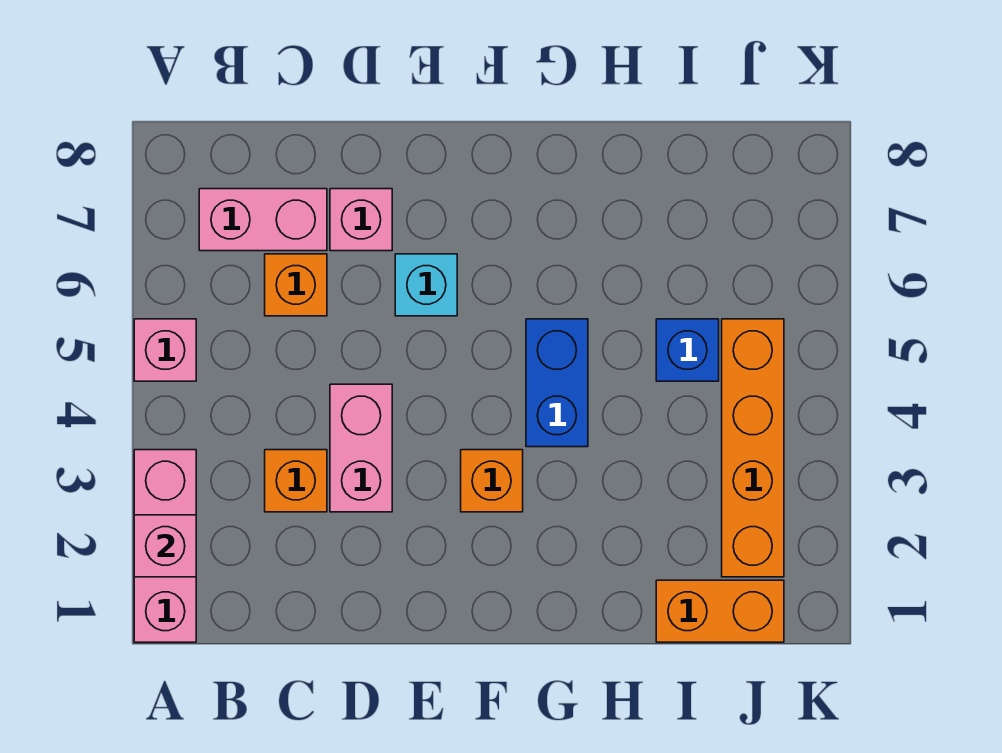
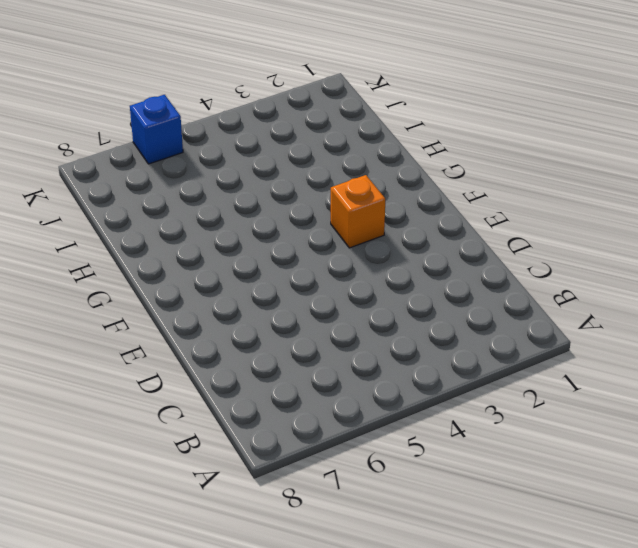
blue 1x1 brick [130,95,183,164] -> blue 1x1 brick moved to [656,319,719,381]
none -> pink 1x3 brick [134,450,196,642]
none -> pink 1x1 brick [134,319,196,381]
none -> pink 1x2 brick [199,189,327,251]

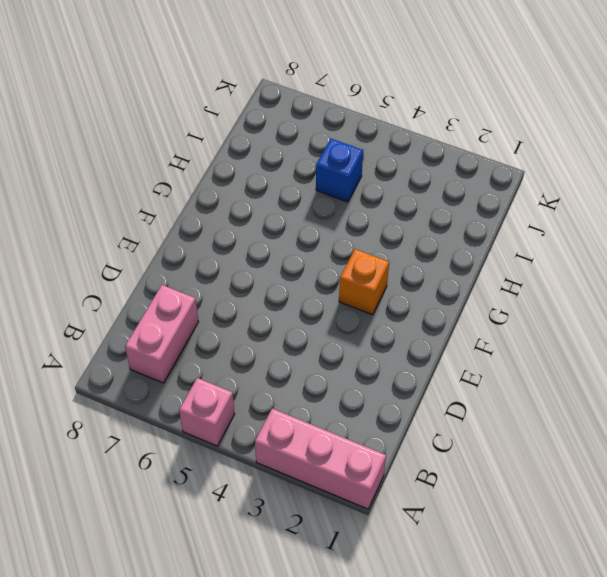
none -> orange 1x1 brick [265,450,327,512]
none -> orange 1x1 brick [265,254,327,316]
none -> pink 1x2 brick [330,384,392,512]

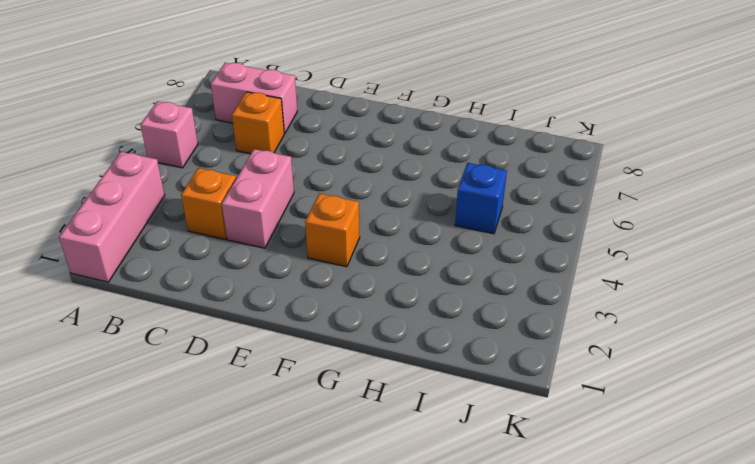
none -> pink 1x1 brick [330,189,392,251]
none -> cyan 1x1 brick [395,254,457,316]
none -> blue 1x2 brick [526,319,588,447]

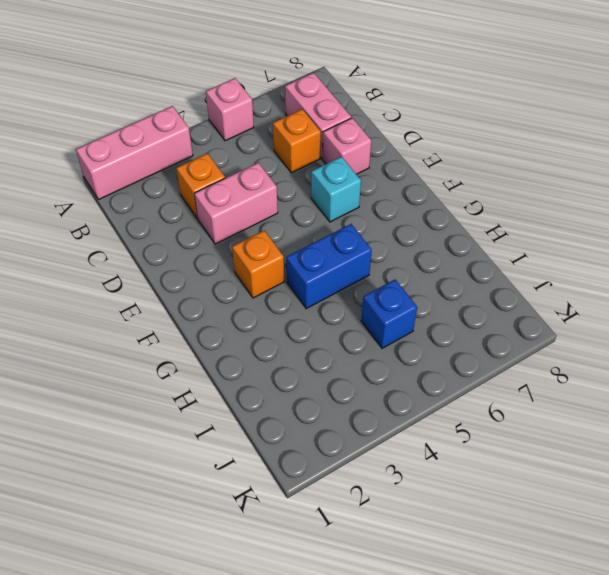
none -> orange 1x2 brick [656,580,784,642]
none -> orange 1x4 brick [722,319,784,577]
none -> pink 1x1 brick [134,515,196,577]

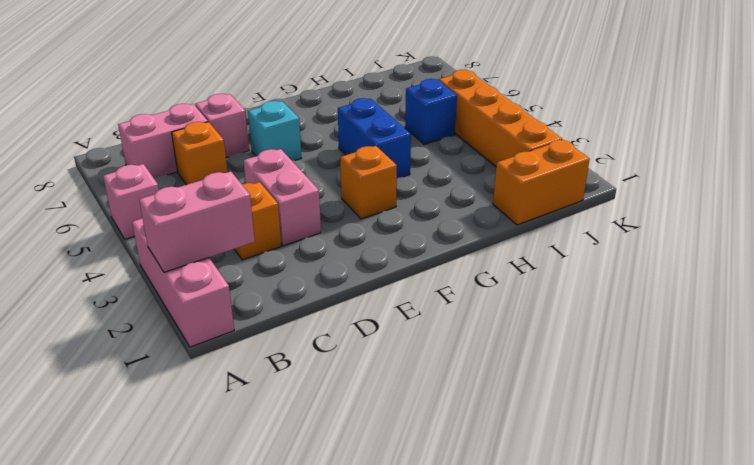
pink 1x2 brick [139,171,255,272] -> pink 1x1 brick [134,515,196,577]

